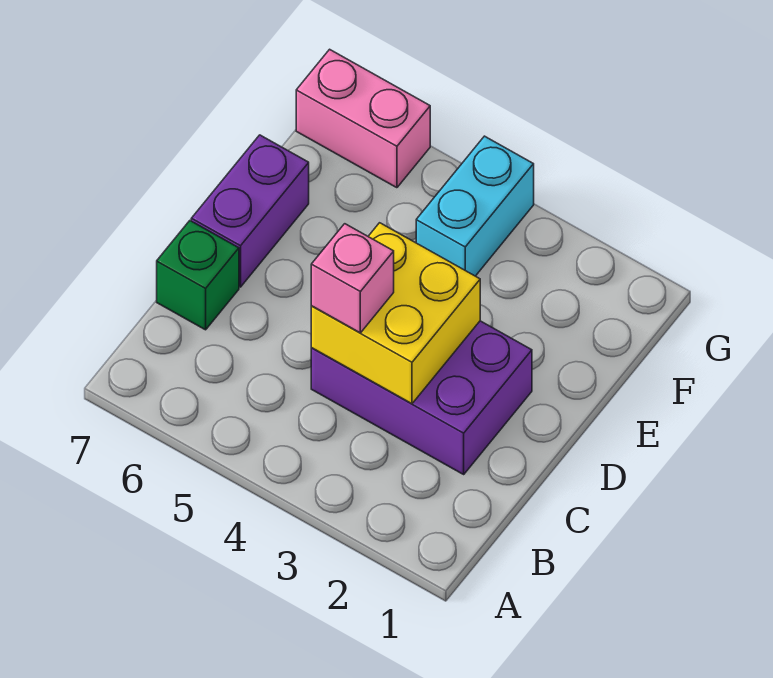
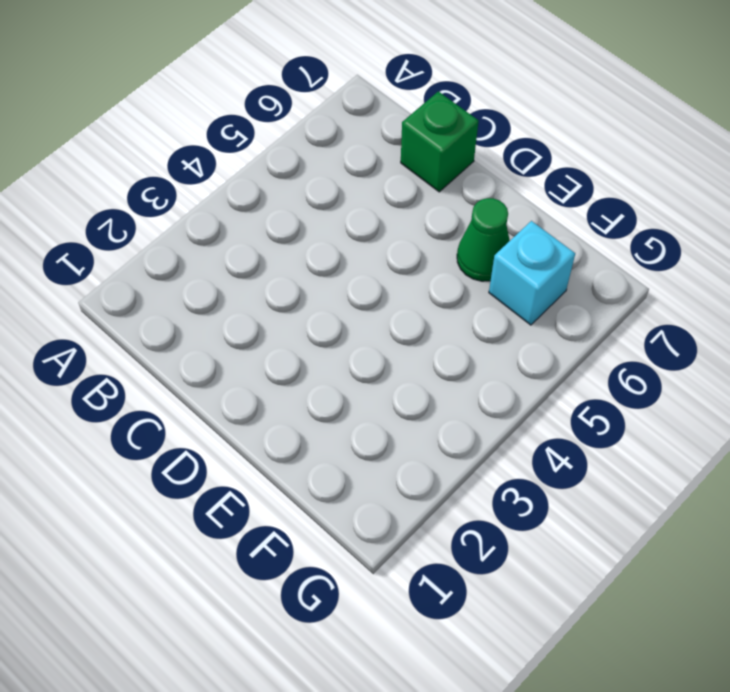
green 1x1 cone [457,198,510,281] -> none
cyan 1x1 brick [489,221,575,325] -> none
none -> purple 2x3 brick [311,321,532,474]
none -> purple 1x2 brick [191,135,309,287]

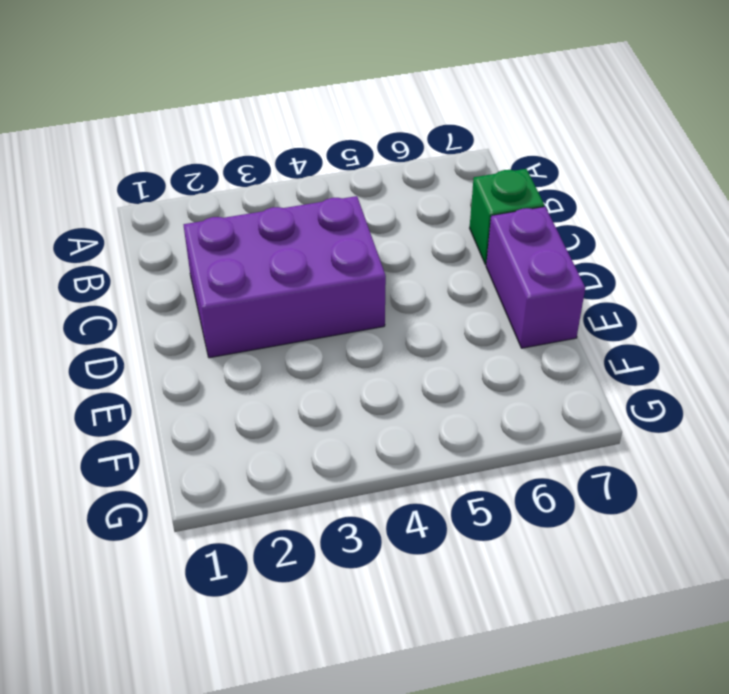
none -> cyan 1x2 brick [416,136,534,276]
none -> pink 1x2 brick [296,49,430,188]

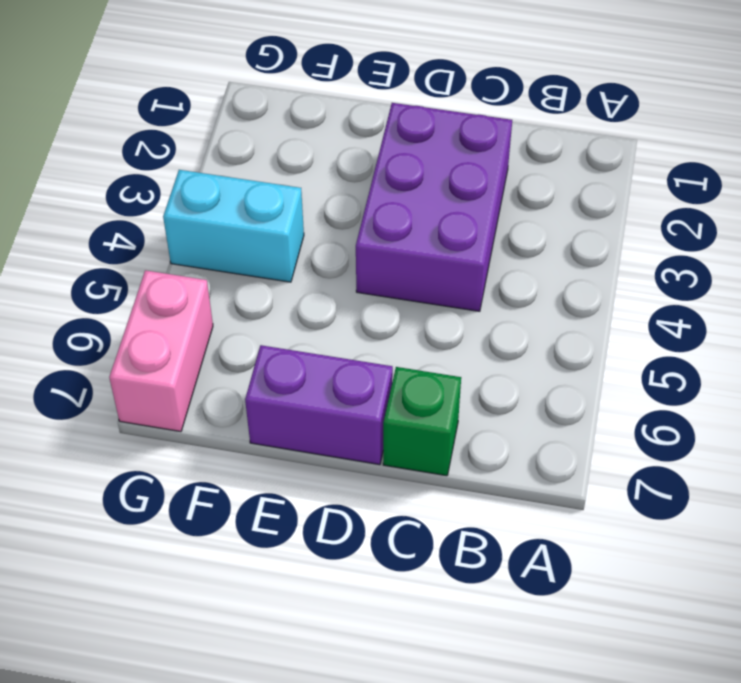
none -> yellow 2x2 brick [311,223,480,404]
none -> pink 1x1 brick [311,224,394,333]

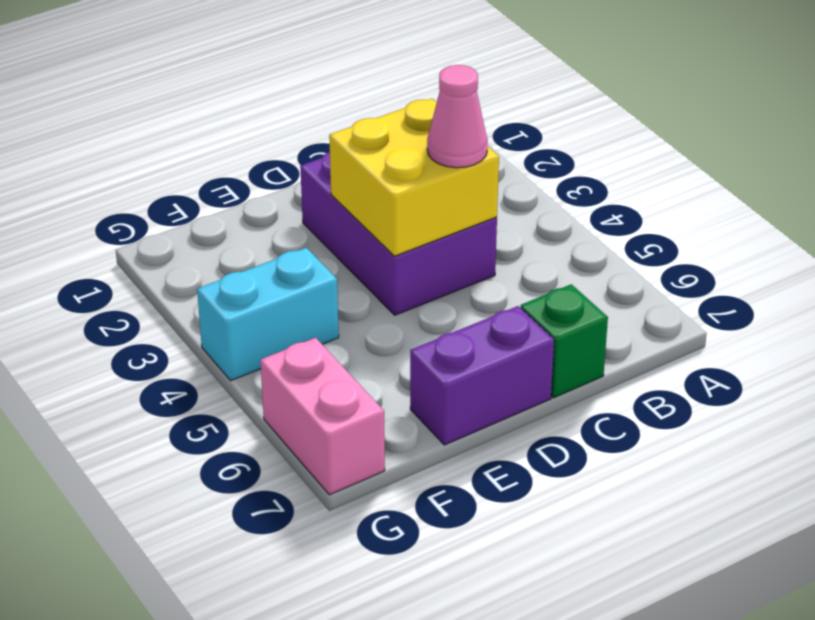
pink 1x1 cone [427,65,488,168] -> pink 1x1 brick [311,224,394,333]

